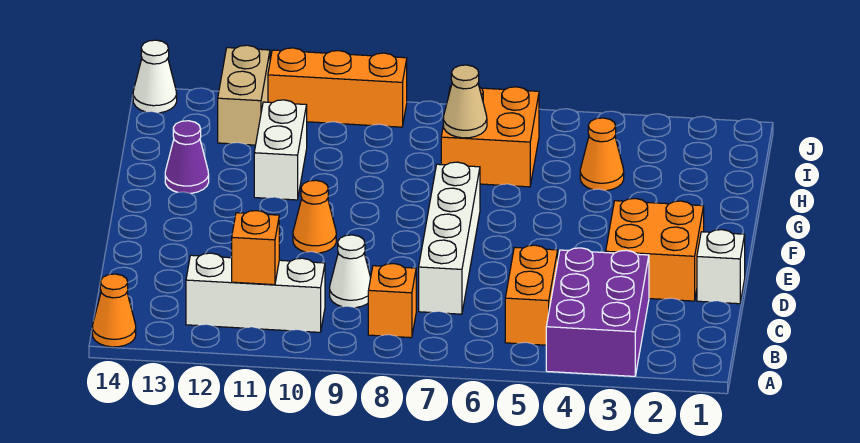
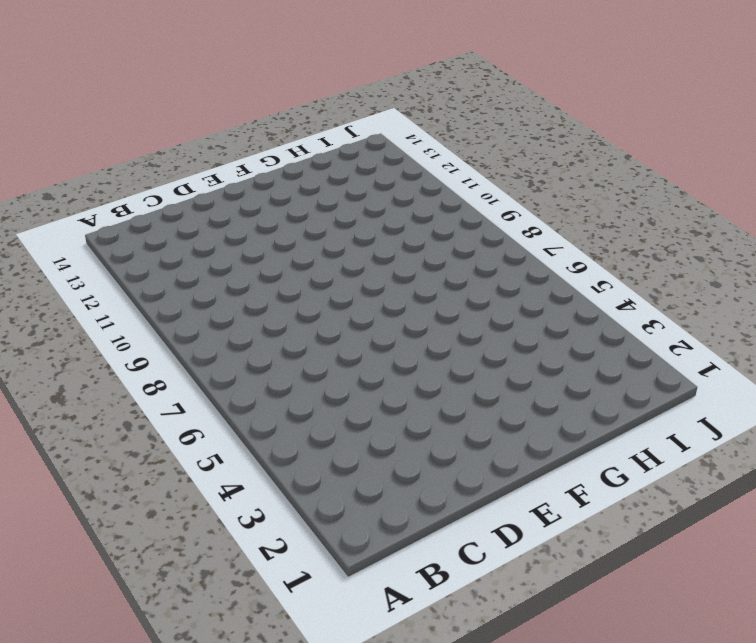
none -> purple 2x3 brick [546,248,649,376]
none -> orange 1x1 cone [92,274,136,347]
none -> orange 1x2 brick [505,245,558,345]

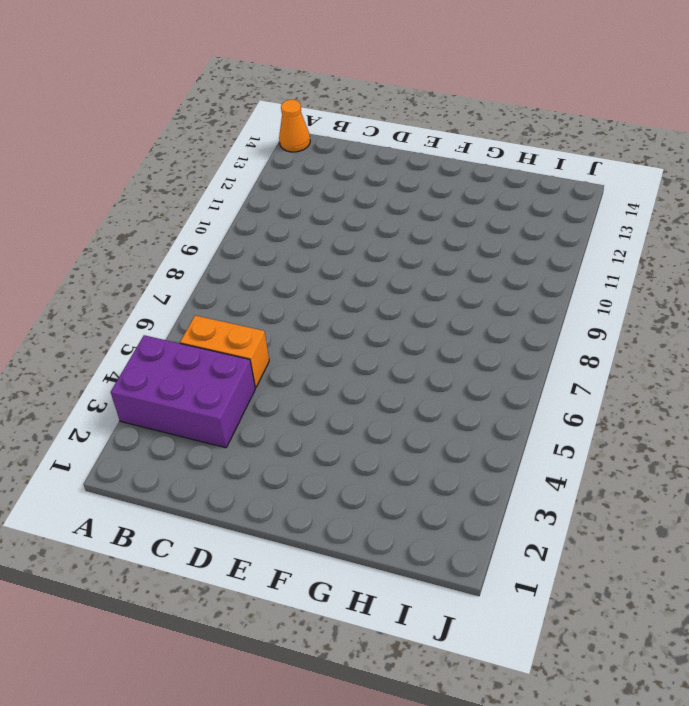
none -> orange 1x1 brick [368,264,416,338]
none -> white 1x3 brick [186,253,325,332]
none -> white 1x4 brick [419,162,480,314]

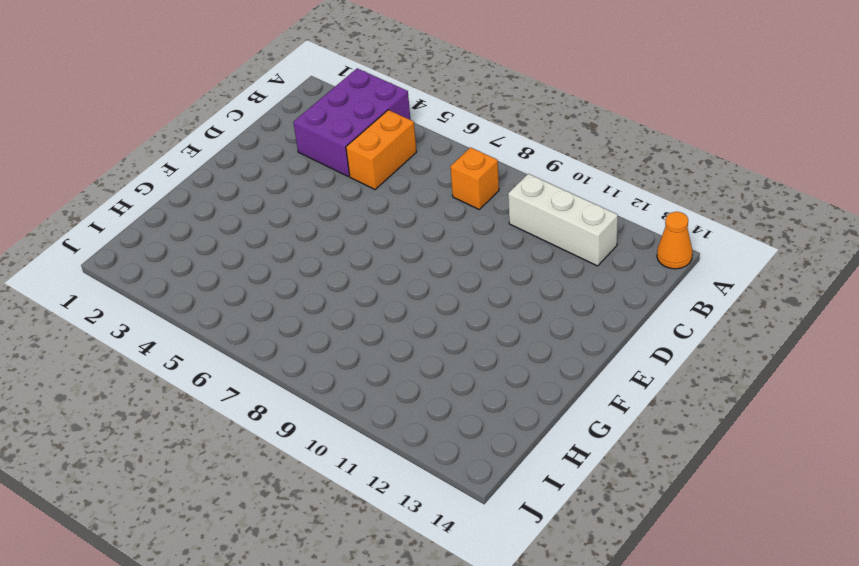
none -> white 1x4 brick [419,162,480,314]
none -> white 1x1 cone [330,235,371,308]
none -> white 1x1 brick [697,230,745,304]

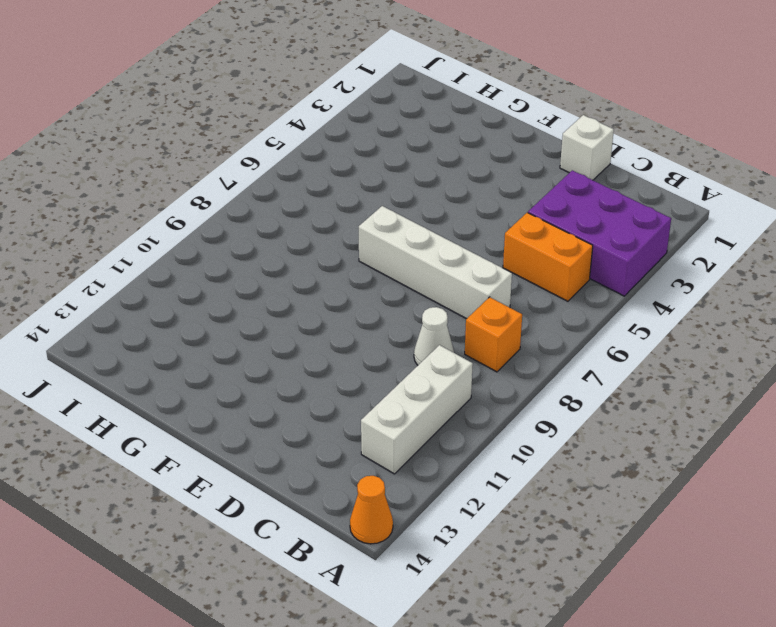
none -> orange 2x2 brick [606,198,704,301]
none -> orange 1x1 cone [293,180,336,253]
none -> white 1x2 brick [254,100,307,200]

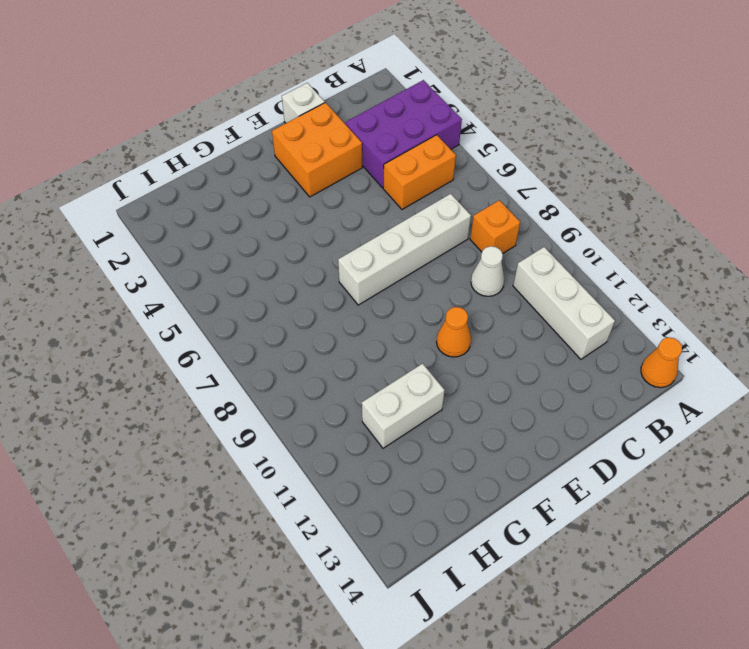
none -> purple 1x1 cone [165,121,209,193]
none -> orange 1x1 cone [580,118,624,191]
none -> orange 2x2 brick [441,86,539,187]

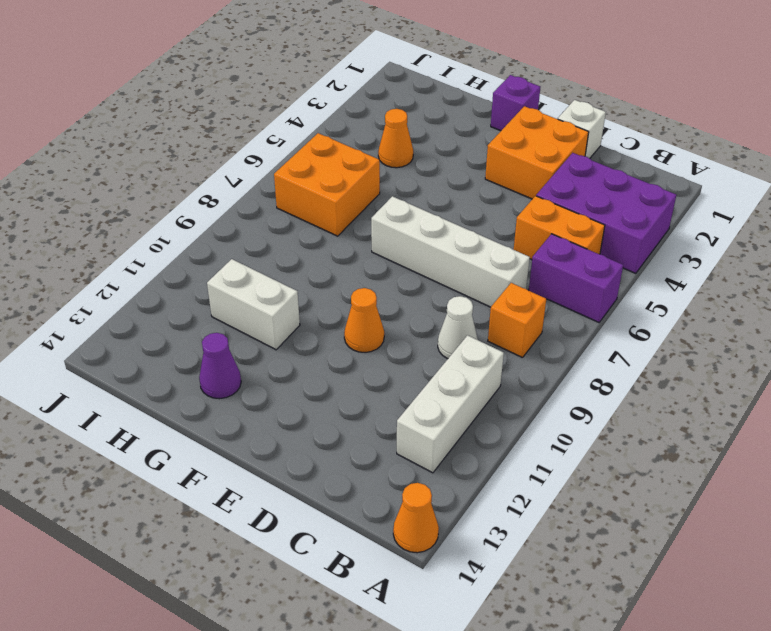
purple 1x2 brick [529,234,623,322] -> none
purple 1x1 brick [491,75,540,131] -> none
none -> tan 1x2 brick [218,45,270,145]
none -> orange 1x3 brick [268,48,407,127]
none -> white 1x1 cone [133,40,177,113]

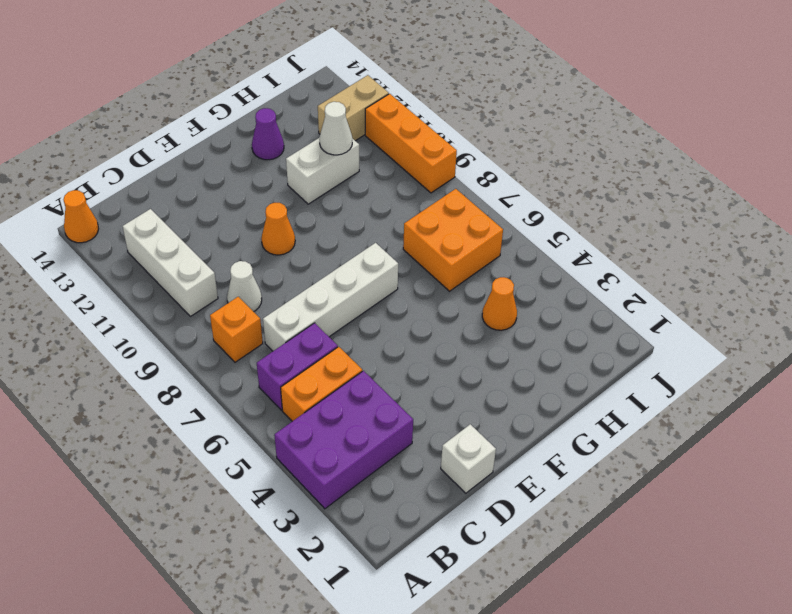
purple 1x2 brick [257,323,338,410] -> none
white 1x1 cone [320,102,352,155] -> white 1x1 cone moved to [133,40,177,113]
none -> orange 2x2 brick [606,198,704,301]
none -> orange 1x1 brick [232,211,279,285]
none -> tan 1x1 cone [443,65,487,138]

